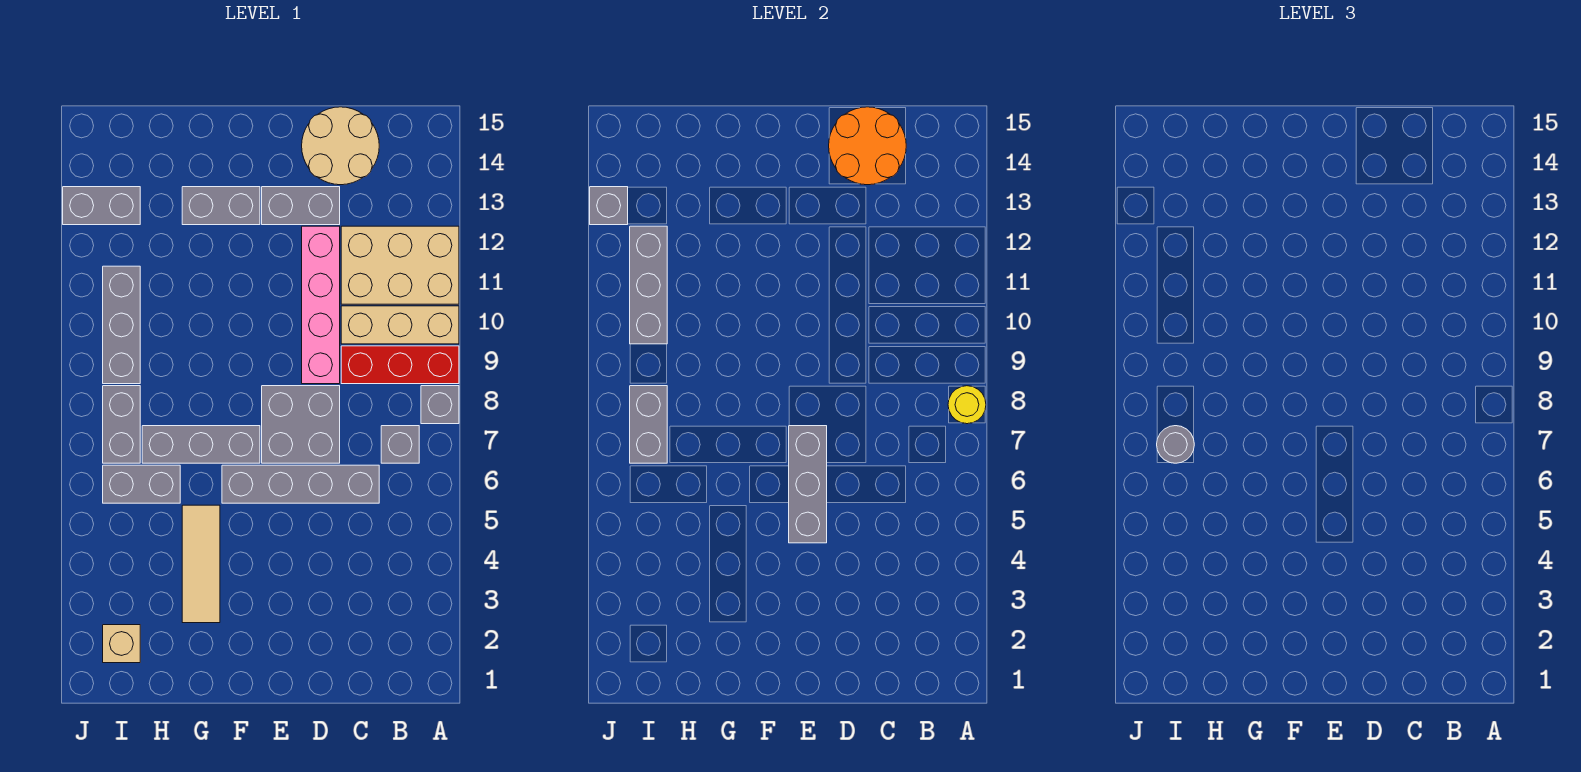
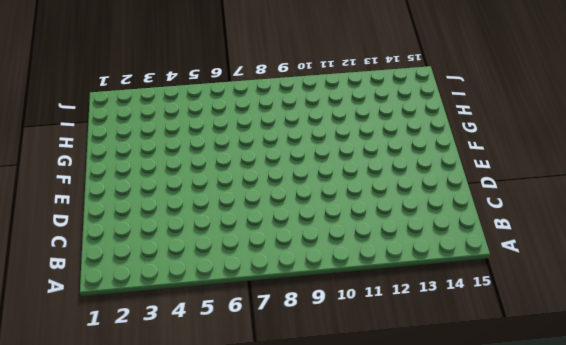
none -> grey 1x1 brick [421,386,459,424]
none -> red 1x3 brick [341,346,459,384]
none -> tan 1x3 brick [341,306,459,344]

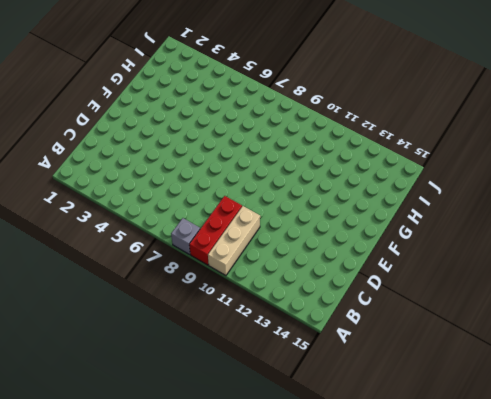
none -> tan 2x3 brick [341,226,459,304]
none -> grey 1x1 brick [381,426,419,463]
none -> grey 1x4 brick [222,465,379,503]

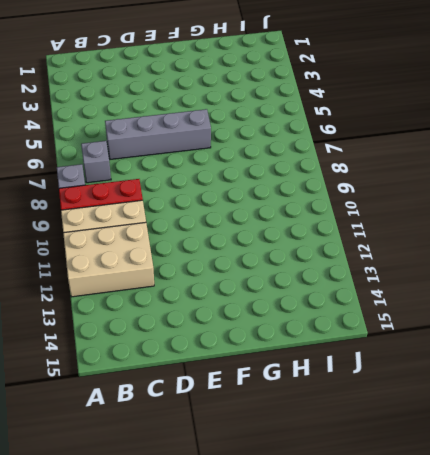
none -> tan 2x2 round brick [302,107,379,185]
none -> grey 2x2 brick [262,386,340,463]
none -> pink 1x4 brick [302,226,340,384]

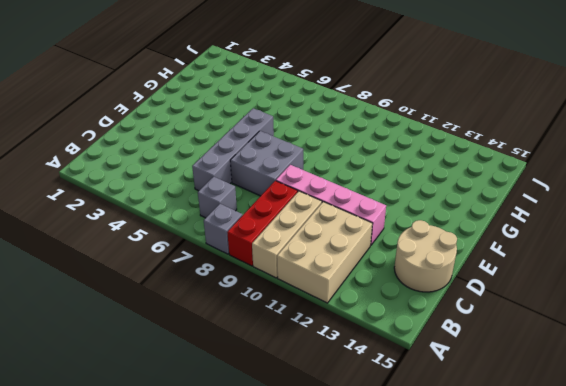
none -> grey 1x2 brick [262,187,340,225]
none -> grey 1x3 brick [142,426,260,463]
none -> grey 1x2 brick [182,187,260,225]

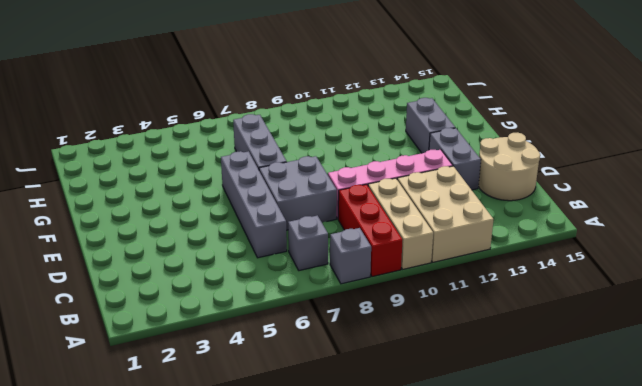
none -> tan 1x3 tile [182,505,220,623]
none -> grey 1x2 brick [103,465,180,503]
none -> tan 1x1 brick [103,625,140,663]

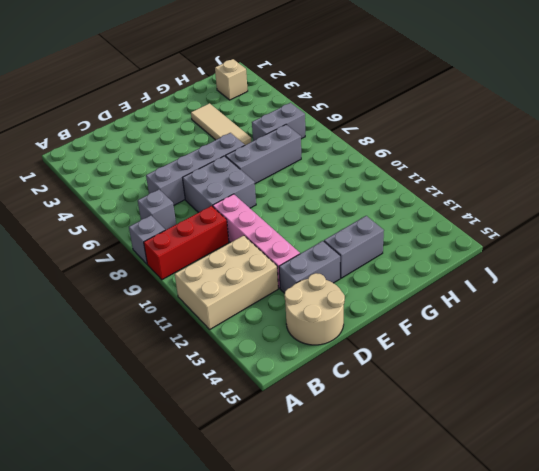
none -> tan 1x3 brick [341,306,459,344]
none -> grey 1x2 brick [103,386,140,463]
none -> grey 1x3 brick [103,266,140,384]

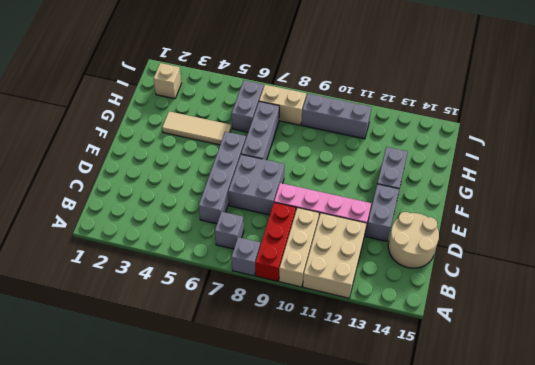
tan 1x2 brick [259,85,306,125] -> grey 1x2 brick [103,386,140,463]
none -> grey 1x2 brick [63,187,140,225]
none -> yellow 1x1 round brick [948,386,986,424]
none -> orange 2x2 round brick [829,107,906,185]

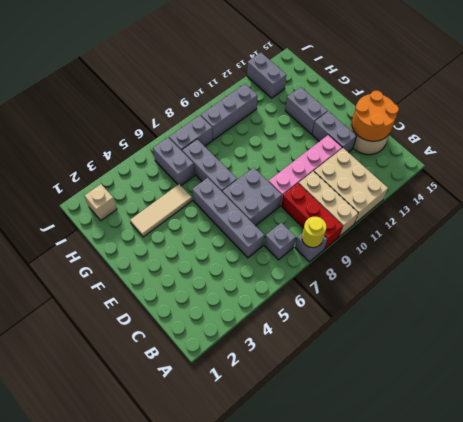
none -> grey 1x3 brick [789,426,827,543]
none -> grey 1x2 brick [630,386,667,463]
none -> grey 1x3 brick [630,226,667,344]

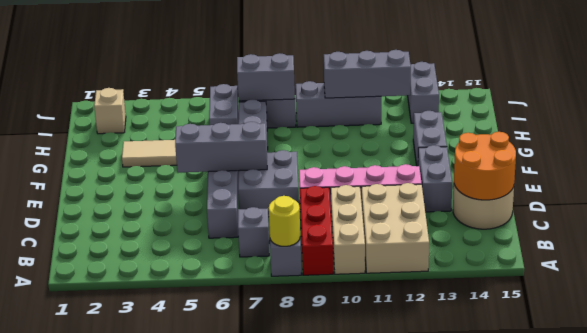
none -> grey 1x1 brick [590,187,628,225]
none -> grey 1x1 round brick [1157,426,1194,463]

